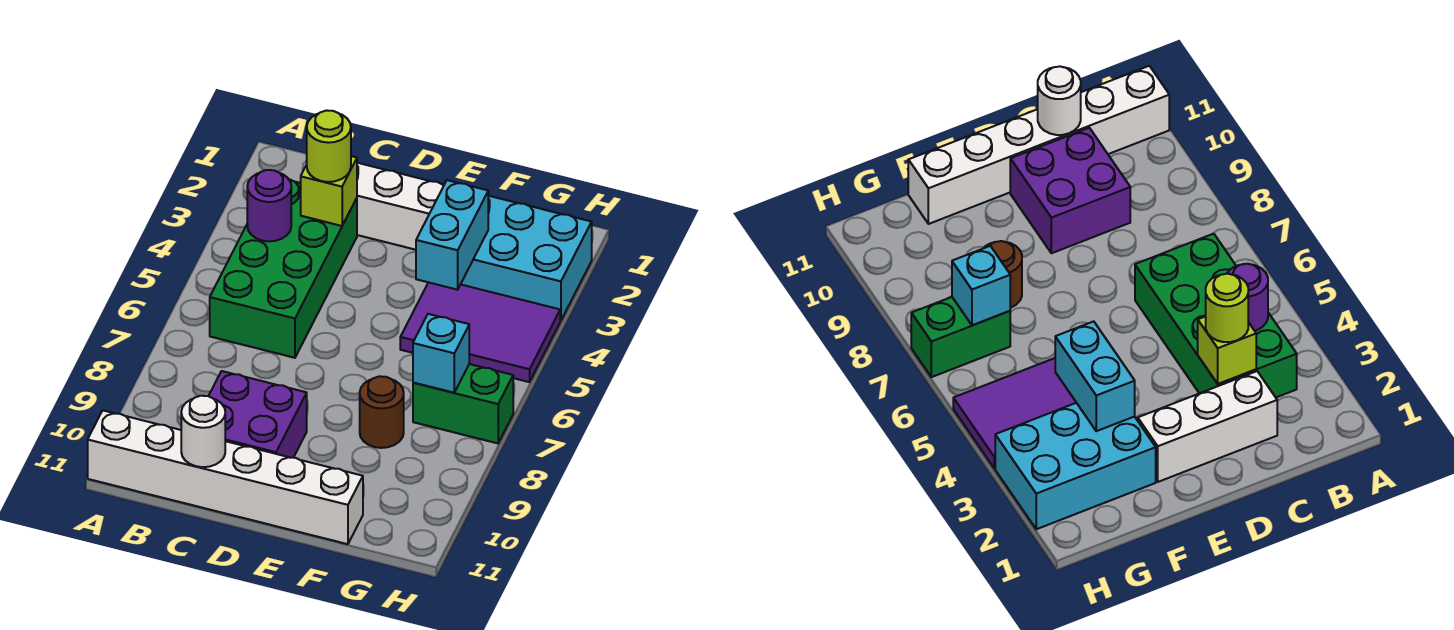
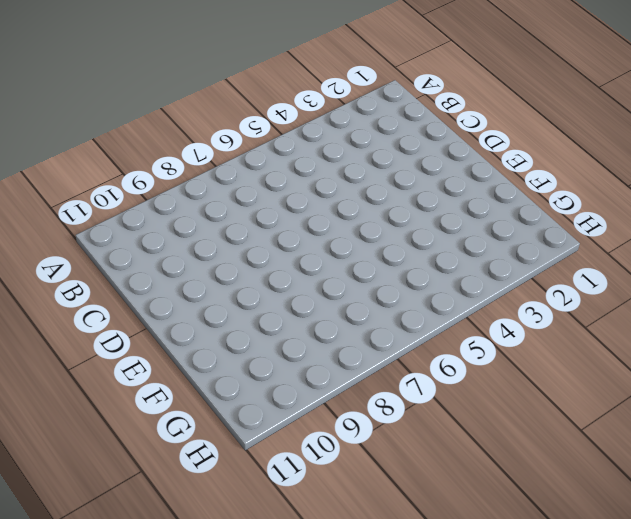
none -> white 1x6 brick [88,411,363,544]
none -> green 2x4 brick [210,179,357,358]
none -> white 1x3 brick [357,163,444,250]

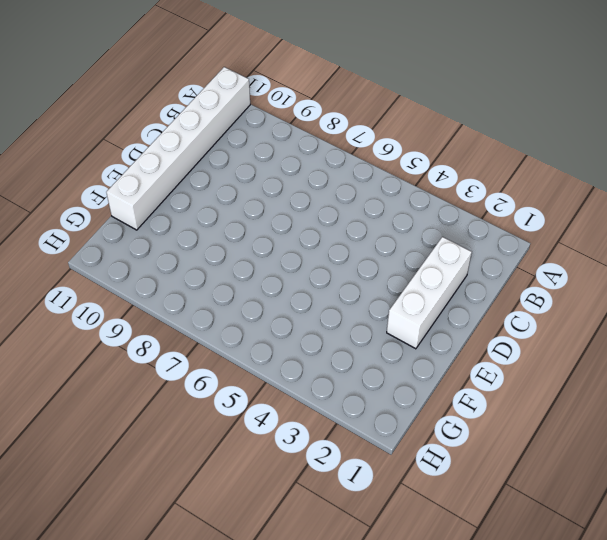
none -> green 2x4 brick [210,179,357,358]
none -> purple 2x2 brick [209,371,307,458]
none -> cyan 2x3 brick [461,196,592,321]

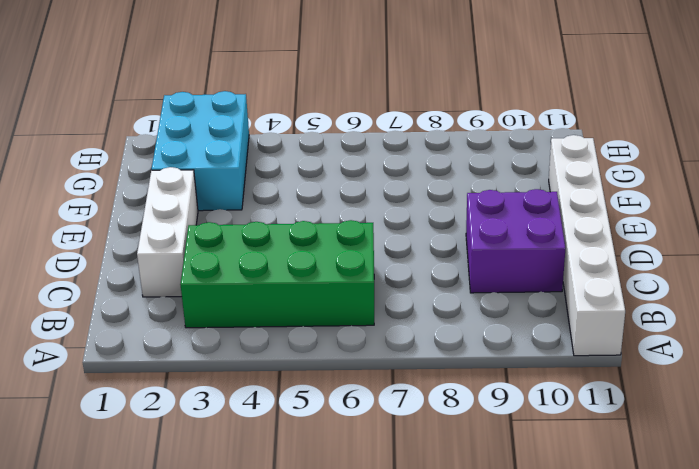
none -> purple 2x3 tile [400,282,560,382]
none -> brown 1x1 round brick [360,376,404,448]
none -> green 1x2 brick [413,364,513,443]

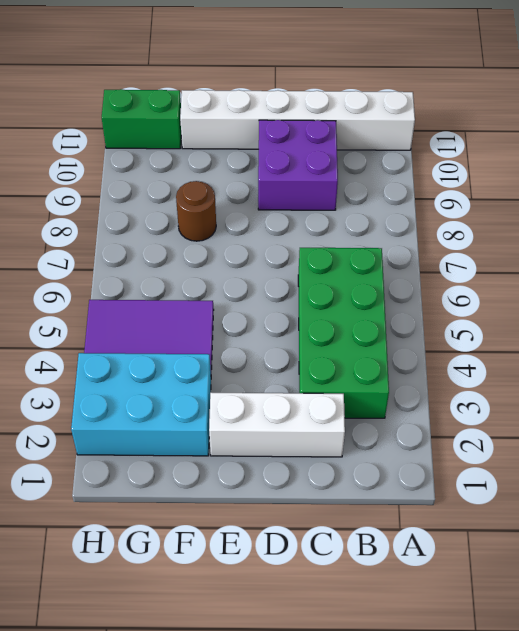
green 1x2 brick [102,89,181,149] -> green 1x2 brick moved to [413,364,513,443]
none -> purple 1x1 round brick [247,170,291,241]
none -> lime 1x1 brick [301,156,357,226]
none -> white 1x1 round brick [181,396,225,467]

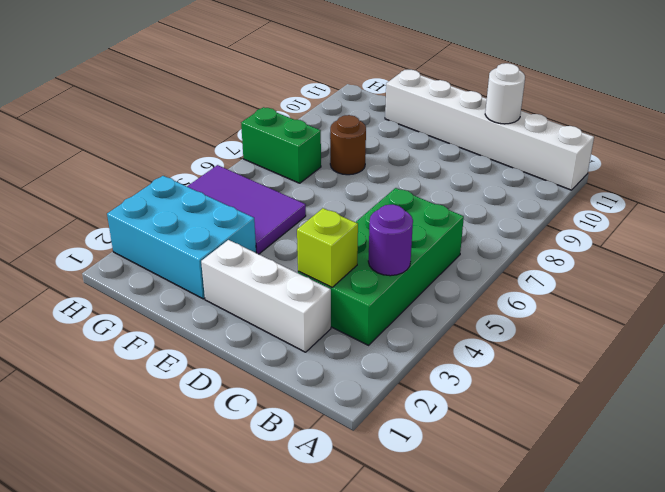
none -> purple 2x2 brick [209,371,307,458]
none -> cyan 1x2 brick [416,180,488,290]
none -> cyan 1x1 brick [413,314,469,393]

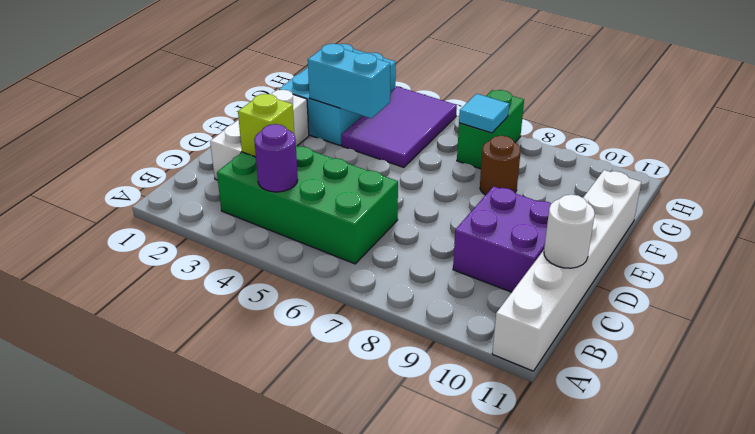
cyan 1x1 tile [459,94,509,133] -> cyan 1x1 brick [413,314,469,393]
none -> lime 1x1 round brick [307,110,351,182]

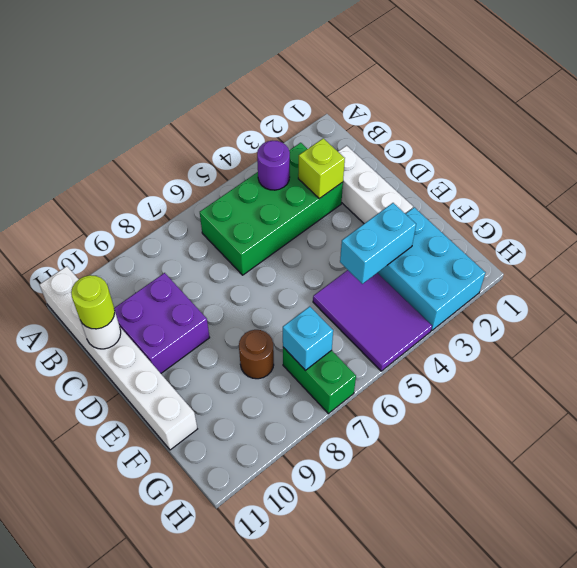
lime 1x1 round brick [71,275,115,329] -> lime 1x1 round brick moved to [307,110,351,182]

